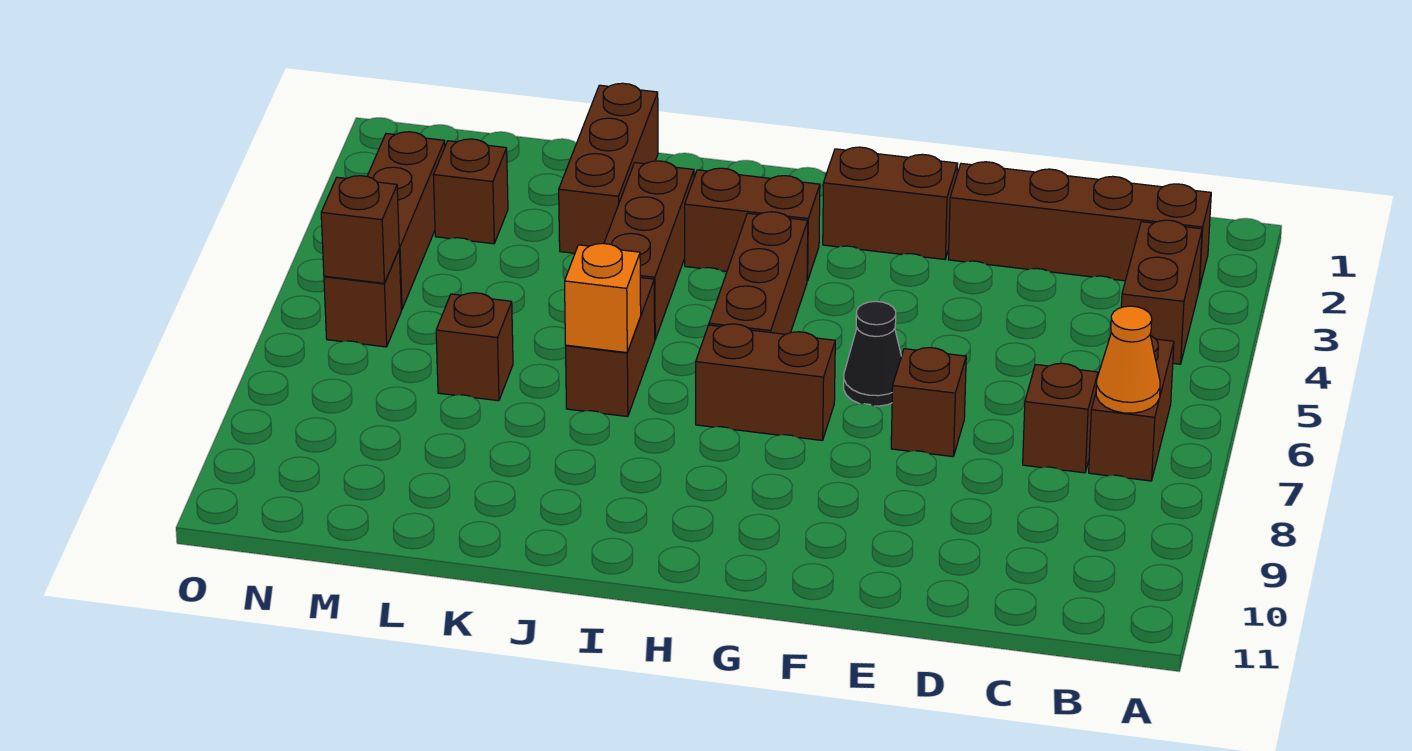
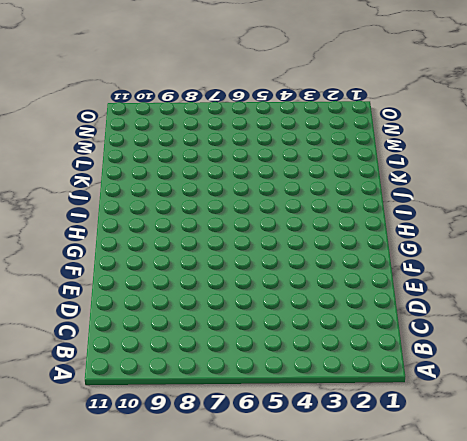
none -> brown 1x4 brick [948,162,1211,288]
none -> brown 1x2 brick [1121,220,1202,364]
none -> brown 1x2 brick [1089,336,1174,481]

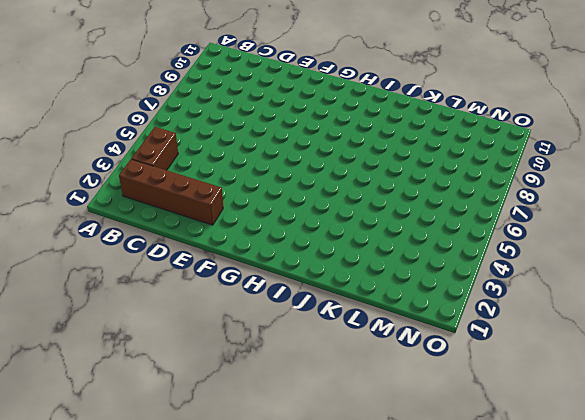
none -> brown 1x2 brick [1089,336,1174,481]
none -> brown 1x1 brick [1023,363,1098,473]
none -> brown 1x1 brick [891,348,966,457]

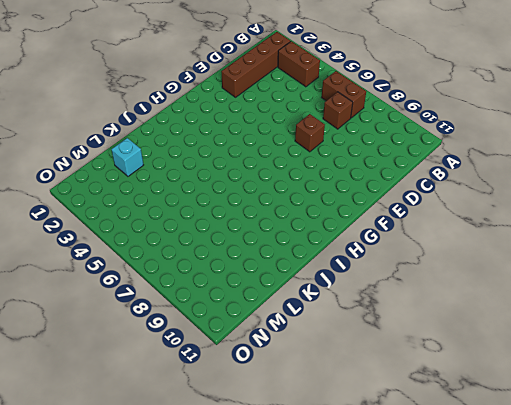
cyan 1x1 brick [112,138,143,176] -> none
none -> brown 1x2 brick [823,147,958,259]
none -> black 1x1 cone [844,301,901,406]
none -> brown 1x2 brick [696,324,835,441]

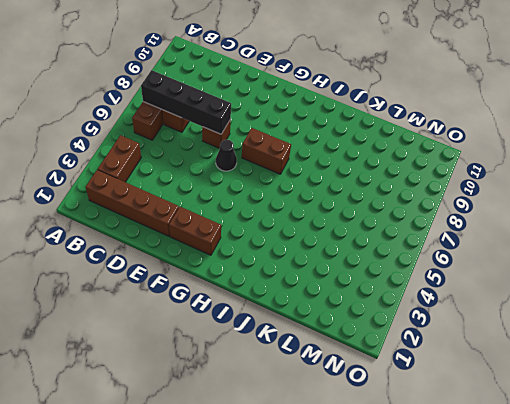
black 1x4 brick [141,70,231,134] -> orange 1x1 cone [1096,306,1160,413]
none -> brown 1x2 brick [685,168,820,281]
none -> brown 1x3 brick [709,212,808,334]
none -> brown 1x3 brick [604,161,694,339]

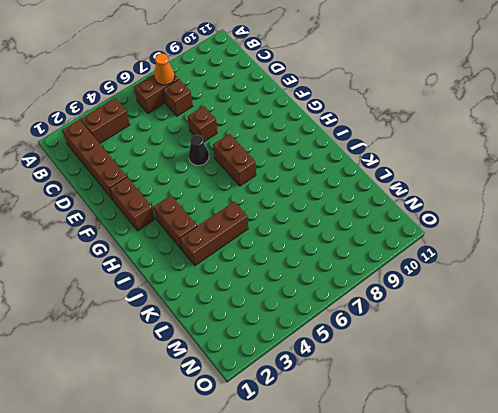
none -> brown 1x3 brick [709,212,808,334]
none -> brown 1x2 brick [566,278,655,417]
none -> brown 1x3 brick [559,83,658,253]

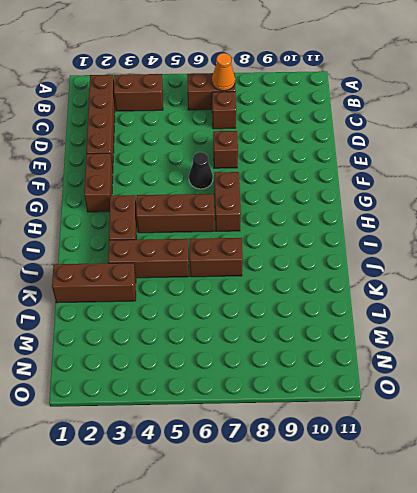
none -> brown 1x1 brick [436,293,513,401]
none -> brown 1x1 brick [433,139,508,244]
none -> brown 1x3 brick [367,132,445,309]

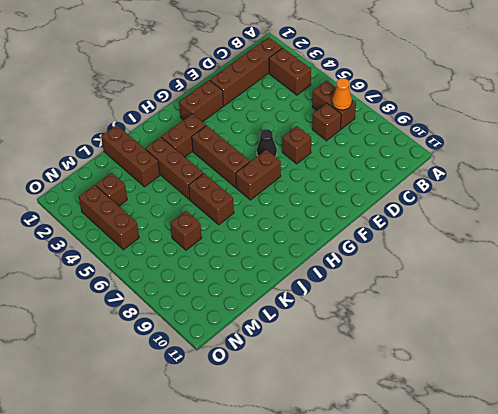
none -> brown 1x1 brick [324,250,401,347]
none -> orange 1x1 brick [565,243,641,353]
none -> brown 1x1 brick [321,176,399,283]

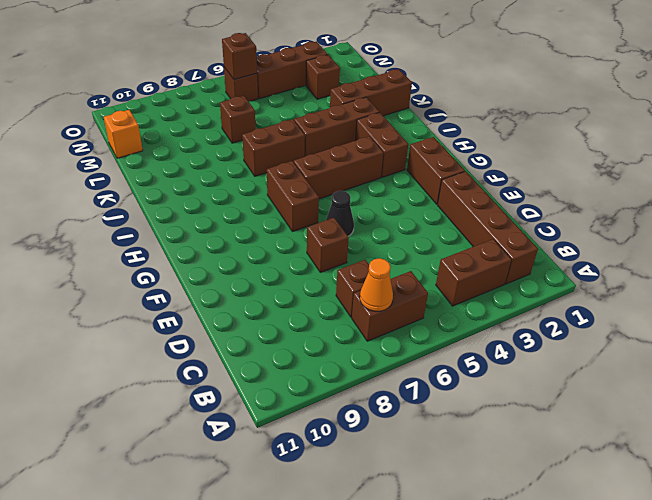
orange 1x1 brick [104,110,143,158] -> orange 1x1 brick moved to [565,243,641,353]

